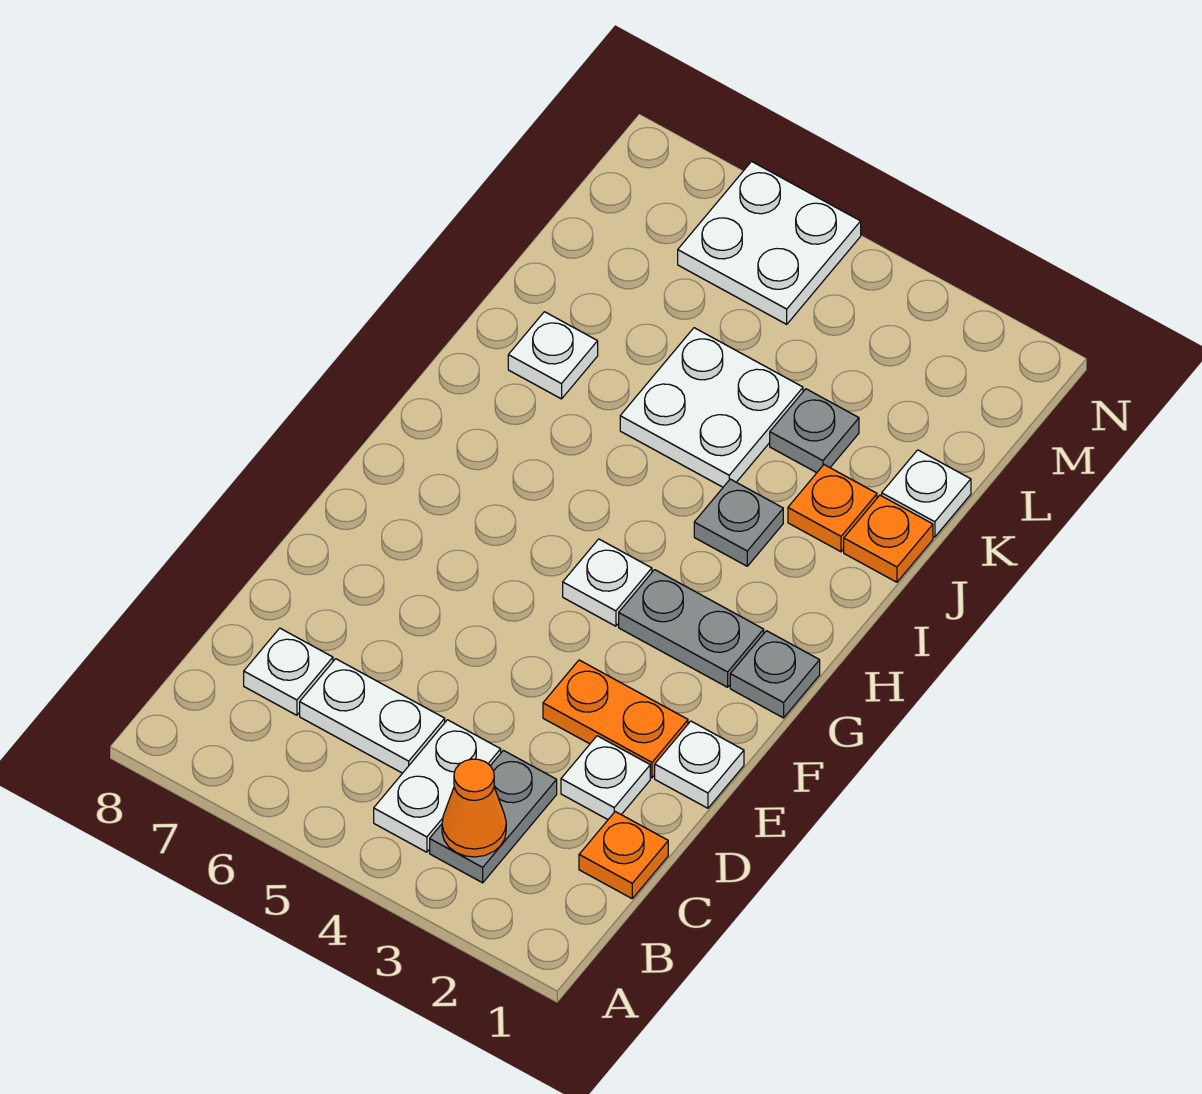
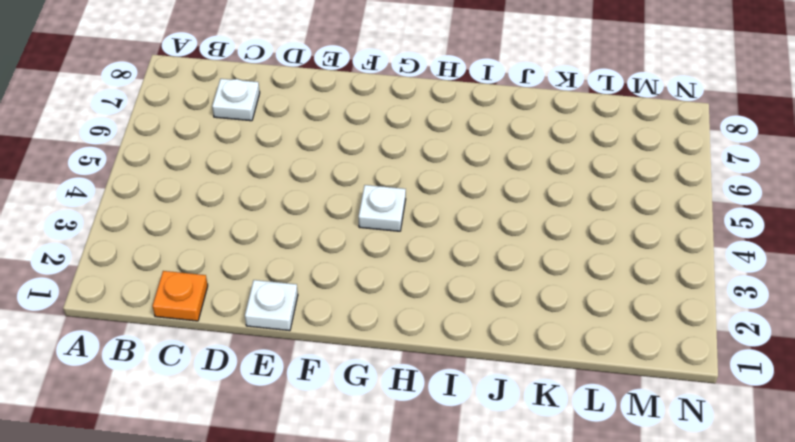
none -> grey 1x2 plate [430,750,557,883]
none -> white 1x2 plate [374,720,501,852]
none -> white 1x2 plate [300,659,445,773]

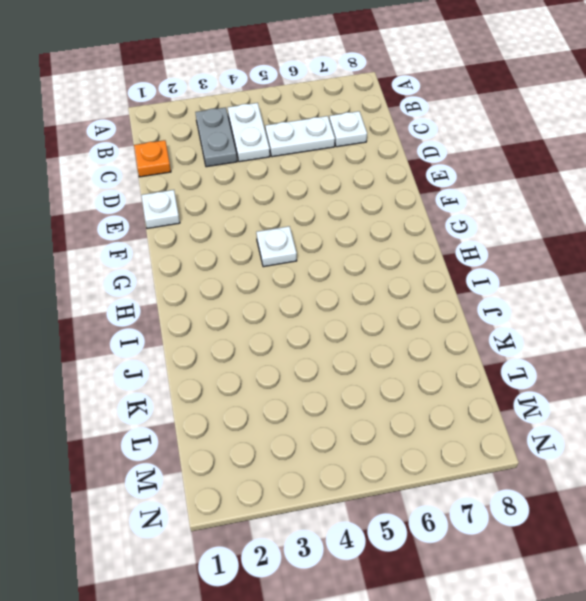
none -> white 1x1 plate [561,736,650,819]
none -> orange 1x2 plate [543,660,688,778]
none -> grey 1x1 plate [730,631,820,718]

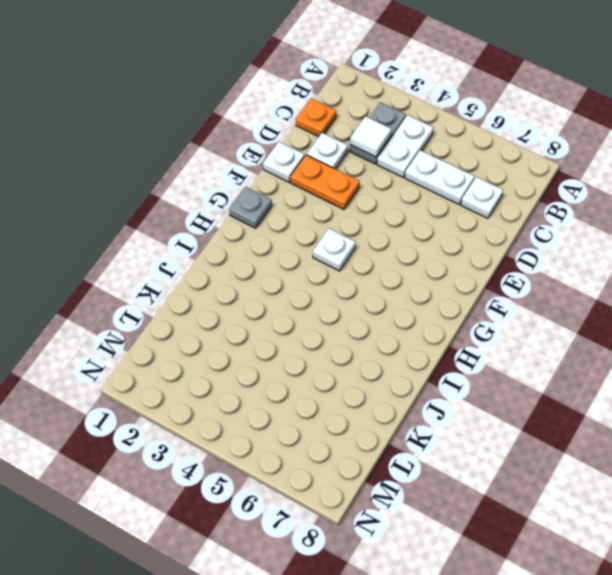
white 1x1 tile [350,116,391,157] -> none
none -> grey 1x2 plate [619,570,764,687]
none -> grey 1x1 plate [694,479,783,566]
none -> orange 1x1 plate [844,495,933,582]

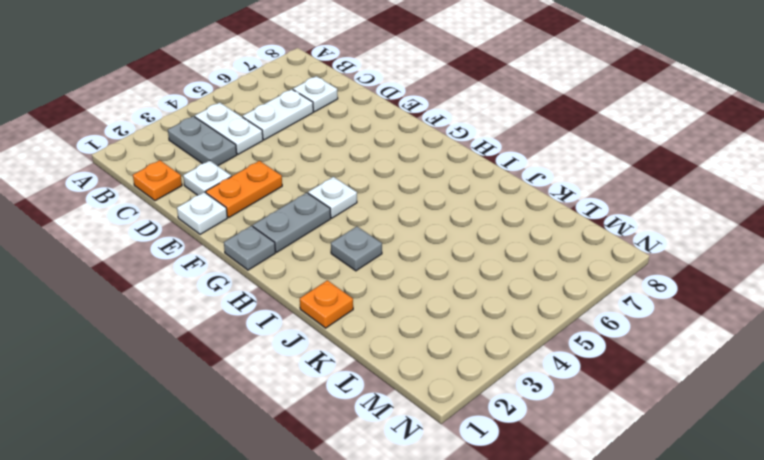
none -> orange 1x1 plate [788,465,877,552]
none -> white 2x2 plate [620,328,803,487]
none -> white 1x1 plate [508,312,598,399]

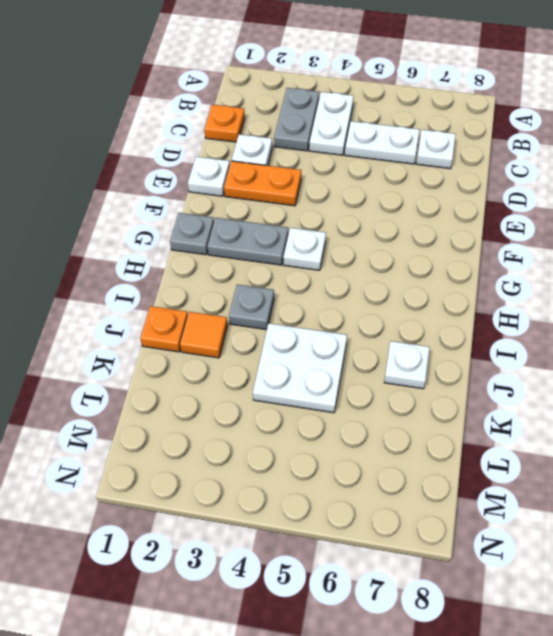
orange 1x1 tile [180,312,228,358] -> orange 1x1 plate [788,465,877,552]
none -> white 1x1 plate [882,450,971,537]
none -> grey 1x1 plate [770,389,859,473]
none -> white 2x2 plate [678,162,861,324]

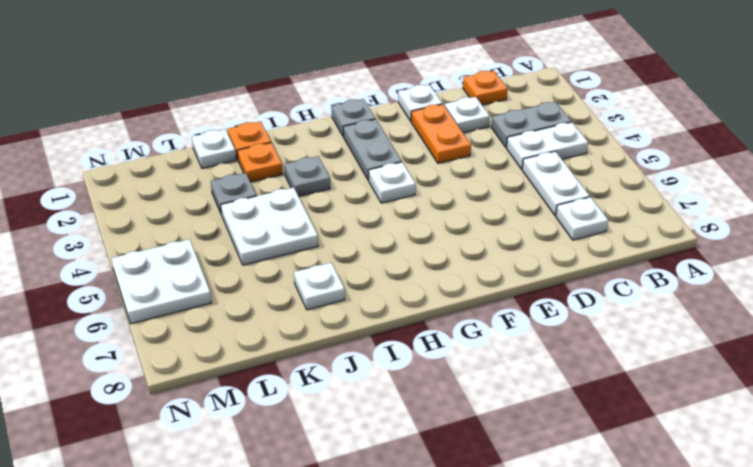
none -> orange 1x1 cone [442,759,506,857]

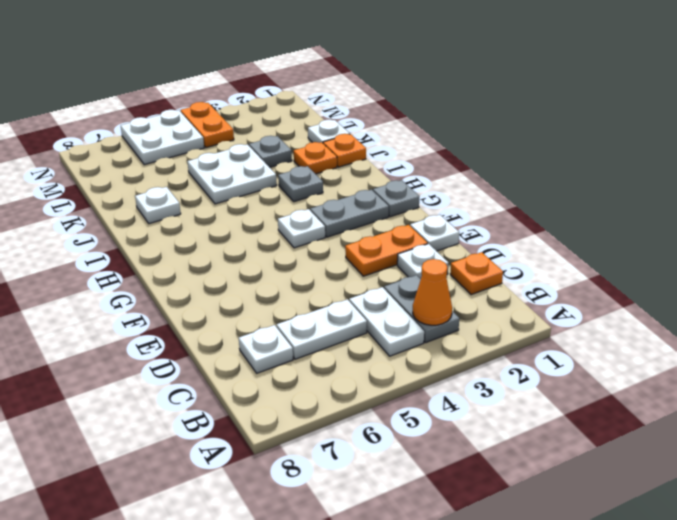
orange 1x2 plate [181,102,234,148] -> none

